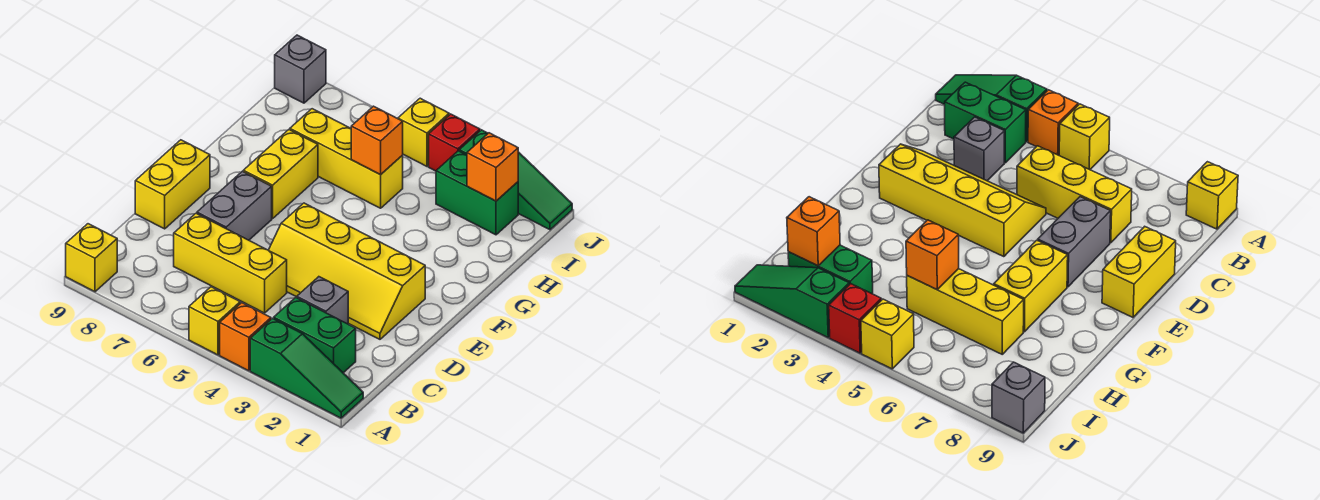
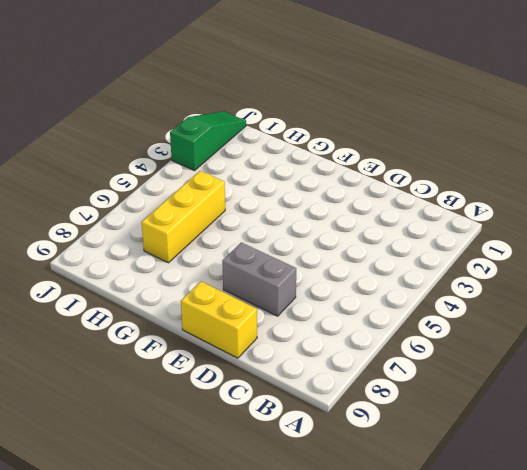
none -> green 1x3 slope [250,318,363,418]
none -> orange 1x1 brick [220,303,271,371]
none -> yellow 1x1 brick [189,287,240,355]

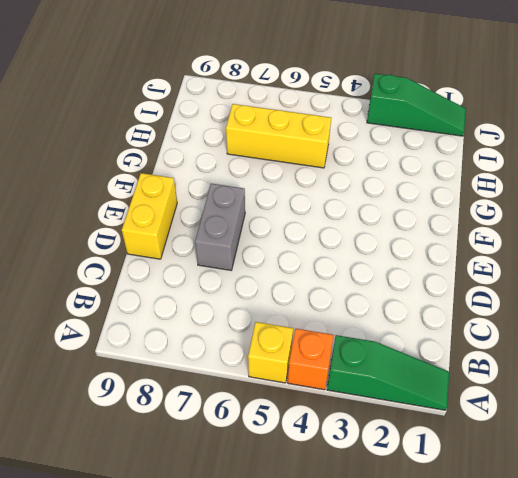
none -> yellow 1x1 brick [66,224,117,292]
none -> green 1x2 brick [274,298,356,373]
none -> grey 1x1 brick [297,277,348,324]

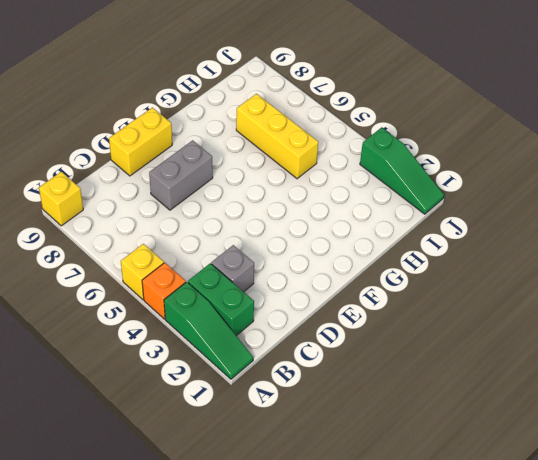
none -> yellow 1x3 brick [174,213,287,313]
none -> yellow 2x4 slope [269,203,425,339]
none -> yellow 1x2 brick [243,130,318,219]

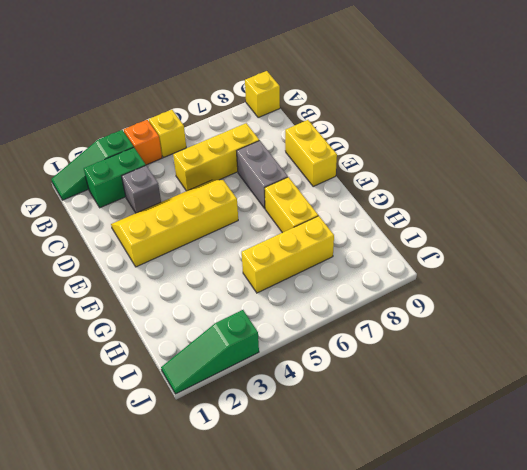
none -> green 1x2 brick [436,151,518,235]
none -> red 1x1 brick [429,114,480,171]
none -> yellow 1x1 brick [398,98,449,166]

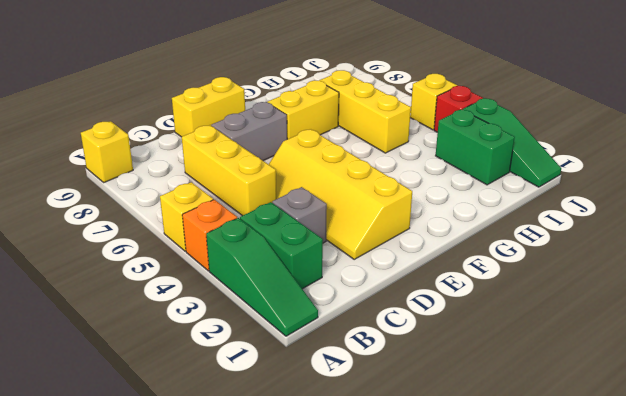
none -> grey 1x1 brick [275,35,326,103]
none -> orange 1x1 brick [351,106,403,175]
none -> orange 1x1 brick [467,133,518,201]

